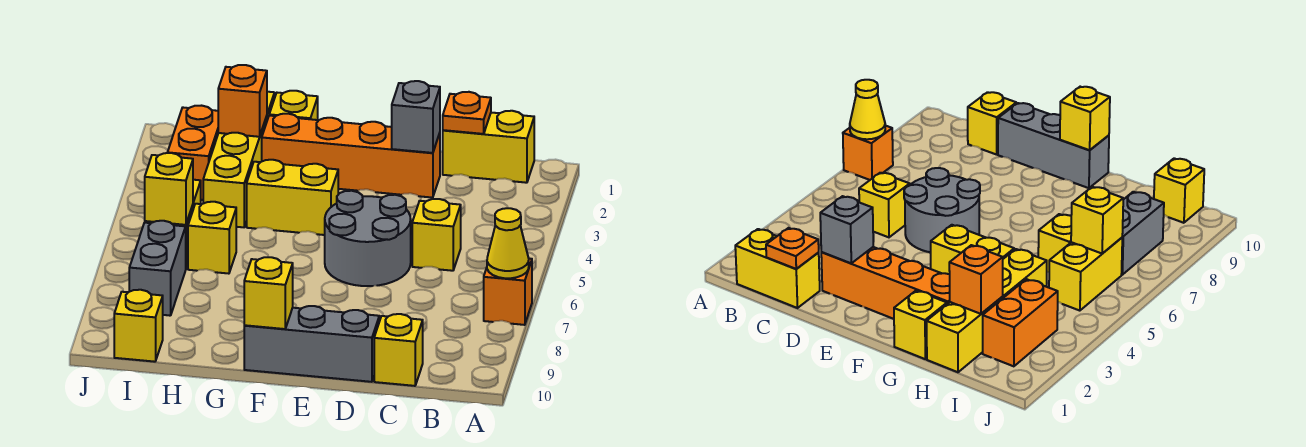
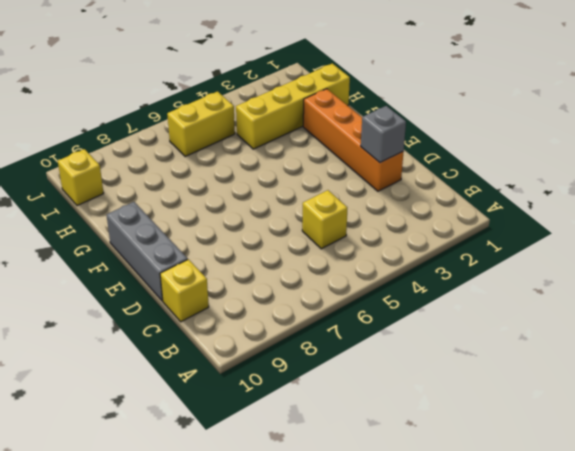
none -> orange 1x1 brick [484,258,532,325]
none -> yellow 1x2 brick [443,111,534,183]
none -> grey 2x2 round brick [325,191,411,286]

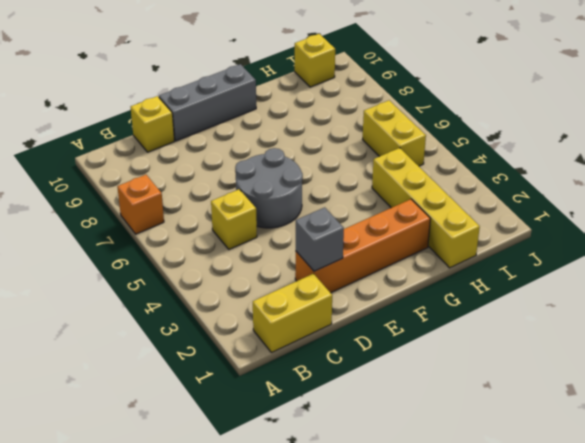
none -> yellow 1x2 brick [247,160,338,235]
none -> yellow 1x1 brick [269,91,318,120]
none -> yellow 1x1 brick [188,202,236,274]

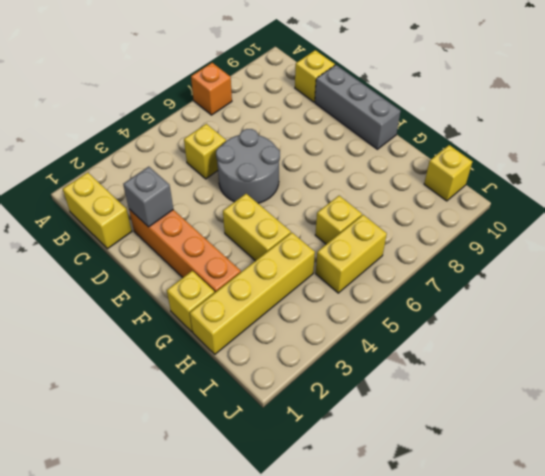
none -> orange 1x2 brick [167,106,218,200]
none -> grey 1x2 brick [129,221,186,316]
none -> yellow 1x1 cone [487,208,529,278]

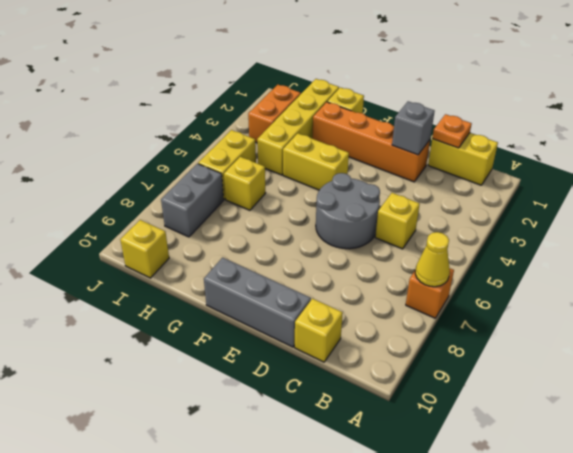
none -> yellow 1x1 brick [244,257,293,329]
none -> orange 1x1 brick [218,65,267,137]
none -> yellow 1x1 brick [145,153,193,225]

